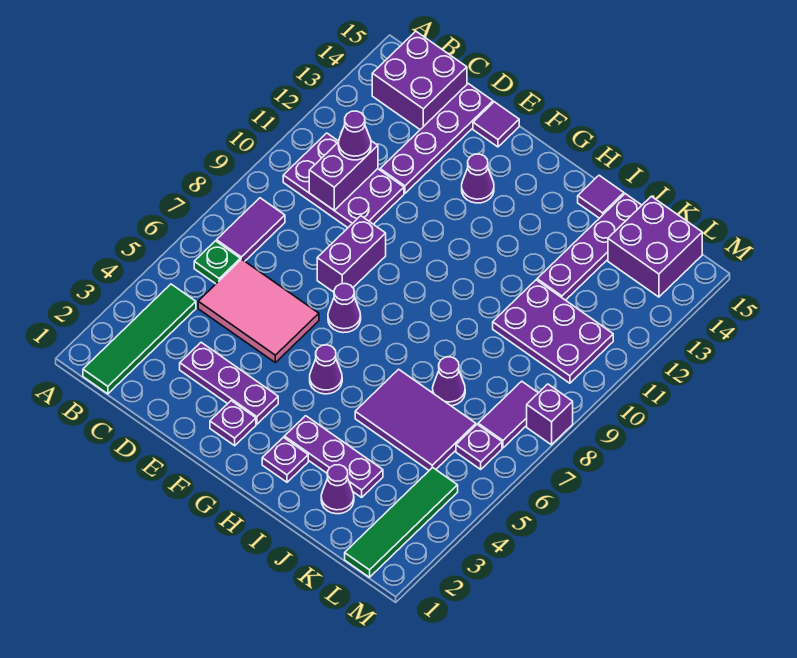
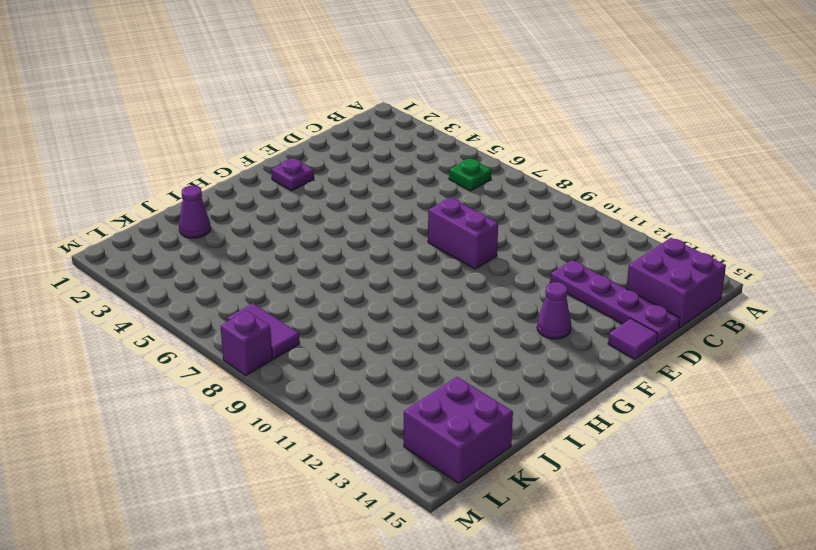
none -> green 1x4 tile [83,284,196,394]
none -> purple 1x2 tile [217,198,285,261]
none -> purple 2x3 plate [283,133,404,228]

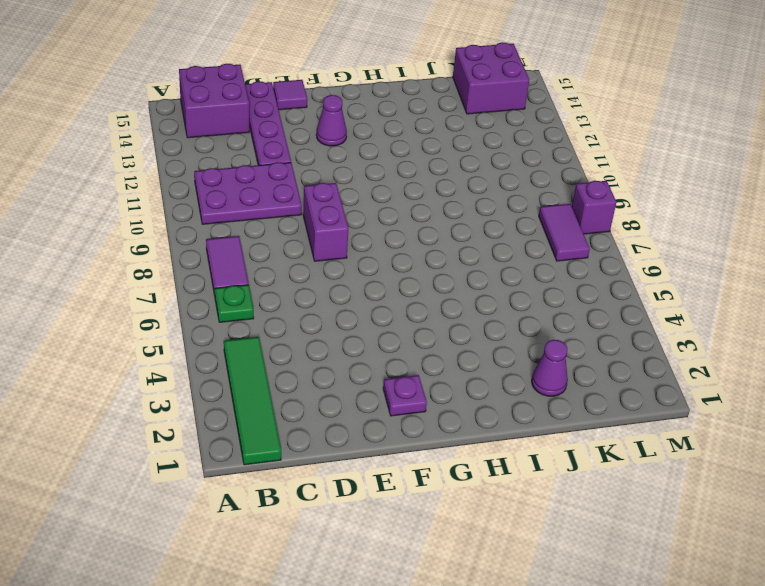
none -> pink 2x3 tile [198,259,319,362]
none -> purple 1x3 plate [180,342,278,424]
none -> purple 1x1 cone [328,284,361,333]

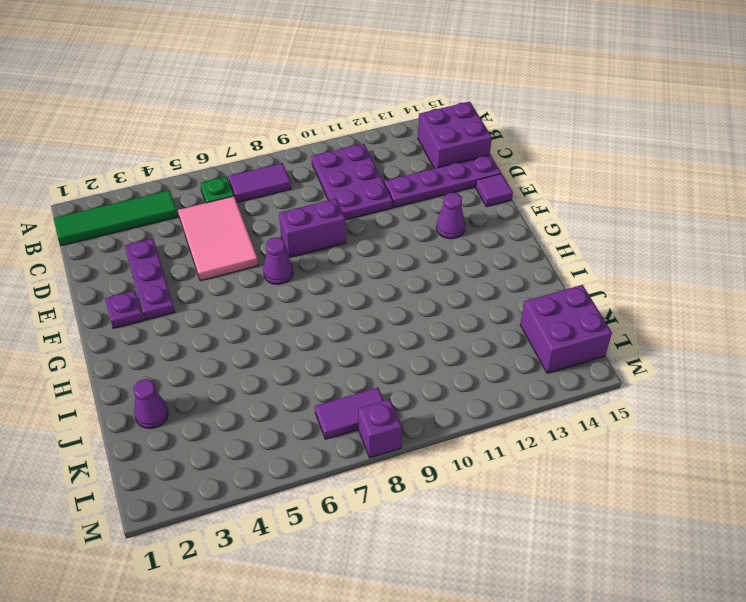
none -> purple 1x1 cone [310,345,342,394]
none -> purple 1x1 plate [262,437,308,482]
none -> purple 1x3 plate [284,416,383,497]

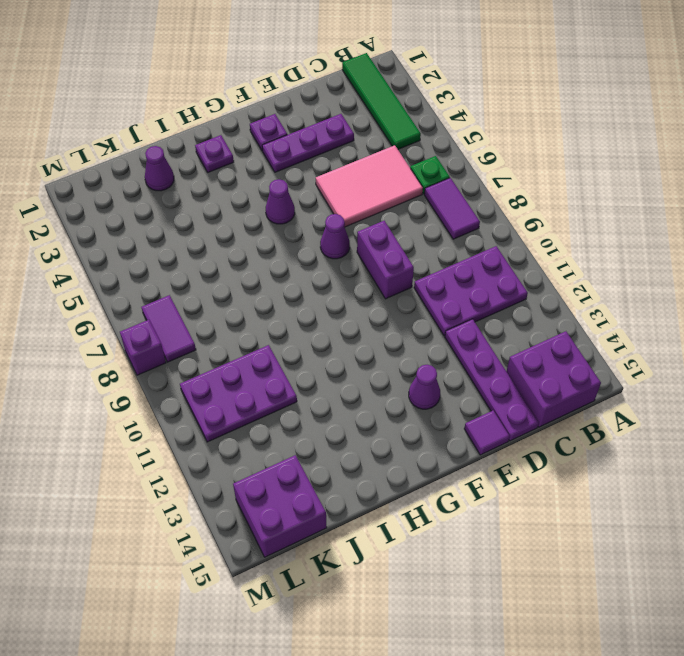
none -> purple 1x3 plate [284,416,383,497]
none -> purple 2x3 tile [355,369,476,470]
none -> purple 1x1 tile [578,175,624,218]

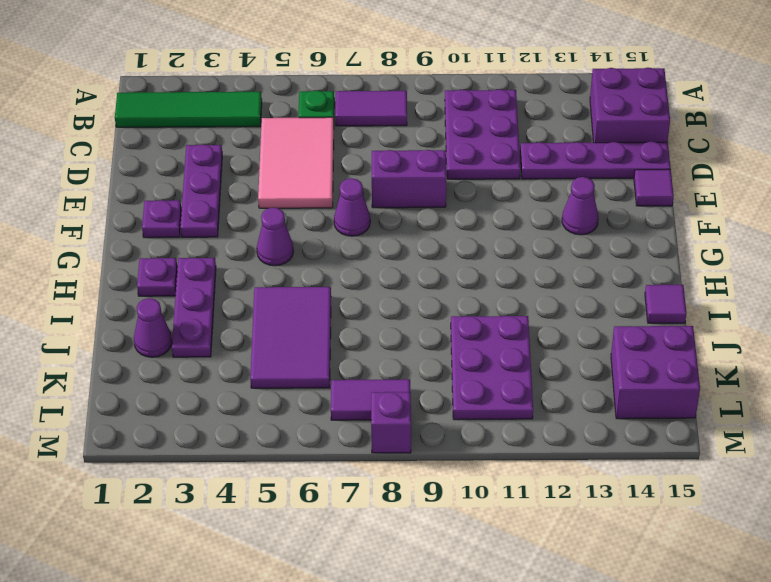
none -> purple 1x1 cone [433,357,465,406]
none -> purple 1x4 plate [537,194,642,300]
none -> green 1x4 tile [345,467,458,577]

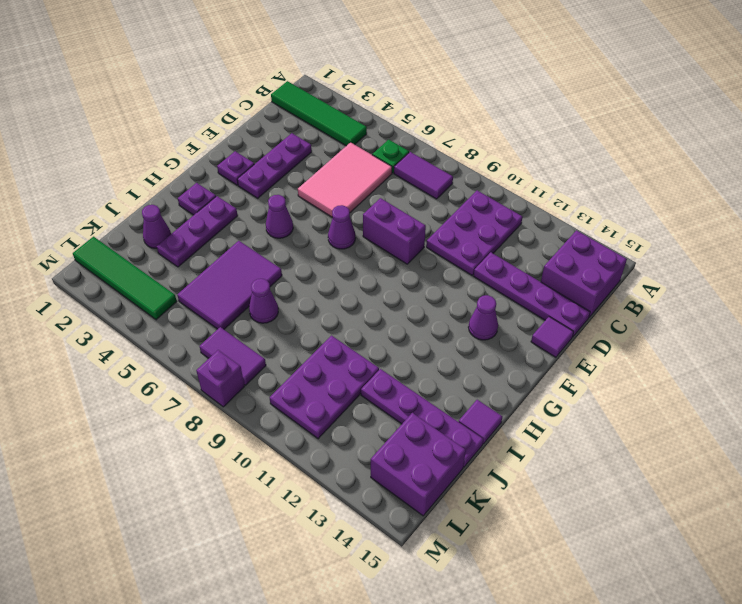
none -> purple 1x1 plate [456,424,502,469]
none -> purple 1x2 brick [309,141,378,210]
none -> purple 1x1 cone [338,111,371,160]

